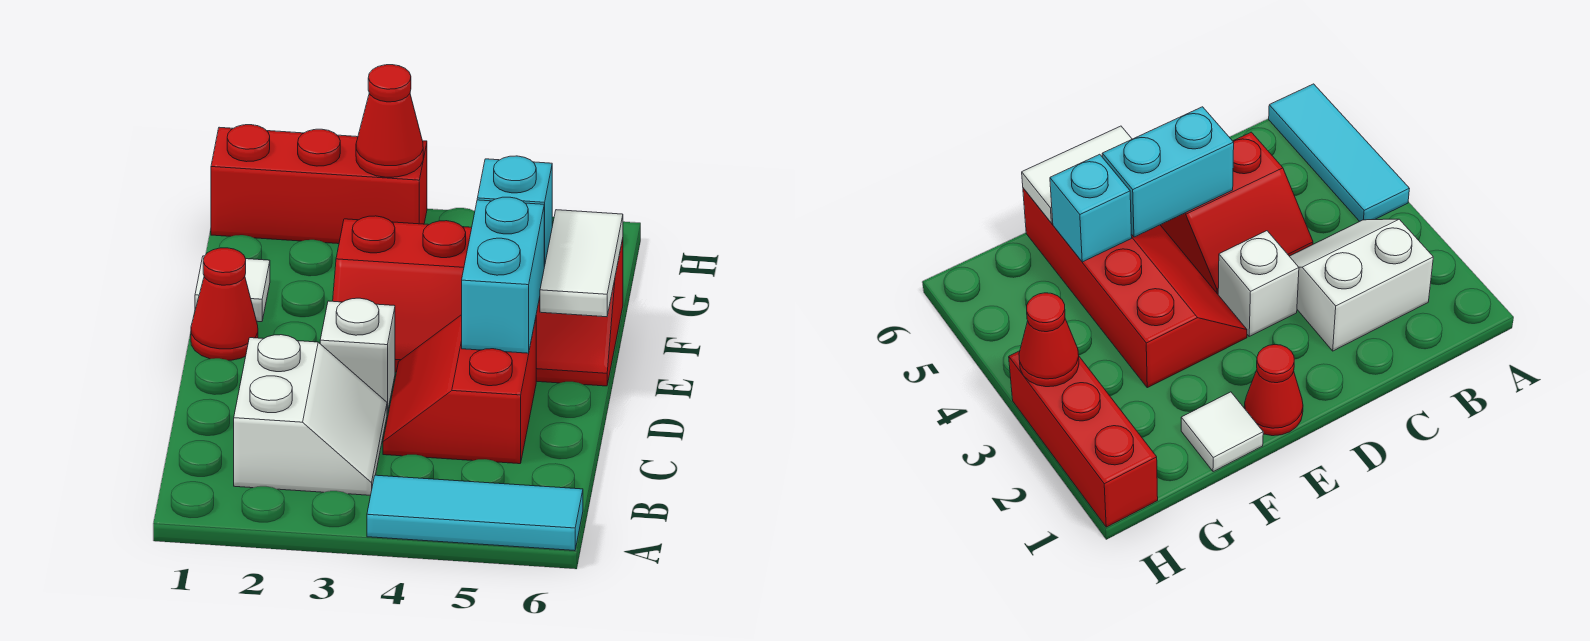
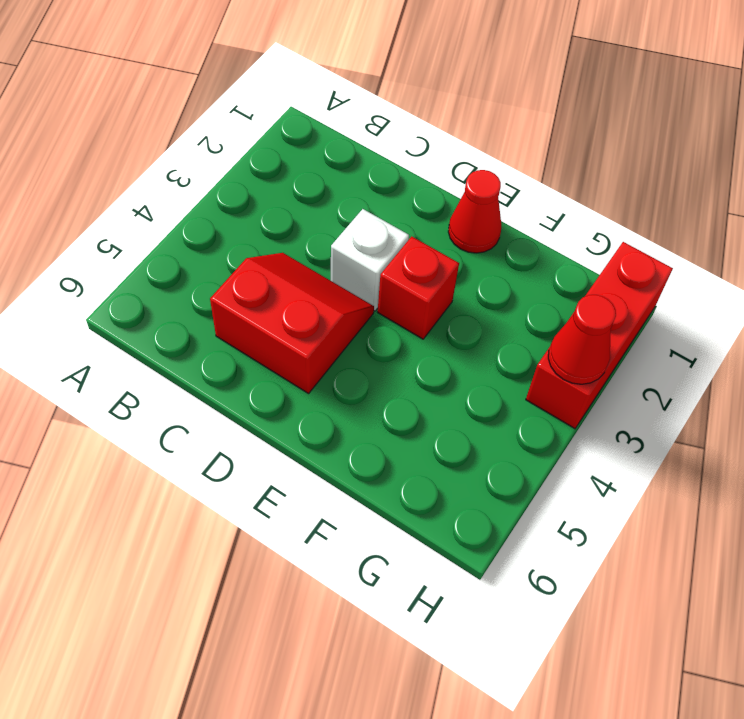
red 1x1 brick [378,236,459,339] -> red 2x4 slope [333,216,623,386]
none -> cyan 1x3 tile [367,475,583,551]
none -> white 2x2 slope [234,335,387,495]
none -> white 1x1 tile [195,256,270,322]

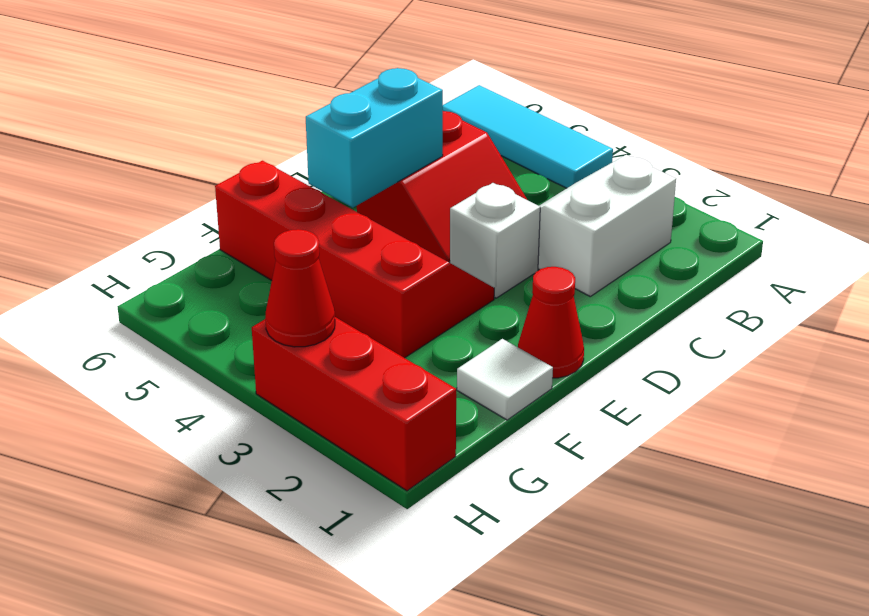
none -> white 1x2 tile [540,210,623,317]
none -> cyan 1x1 brick [477,156,552,267]

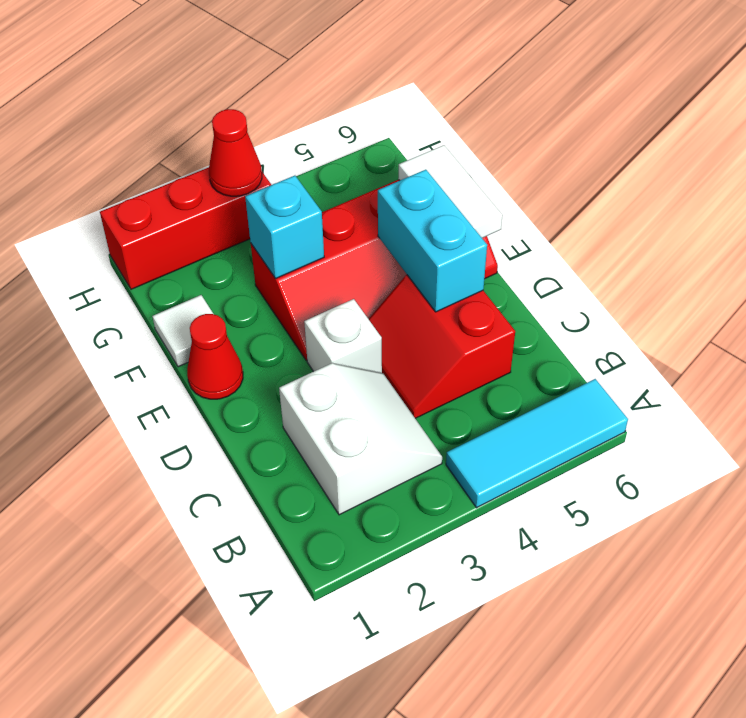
cyan 1x1 brick [245,176,324,279] -> cyan 1x1 brick moved to [477,156,552,267]

